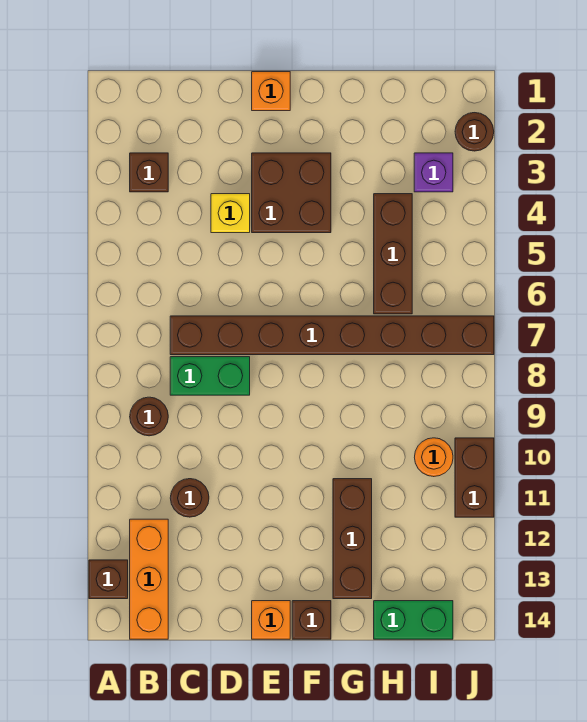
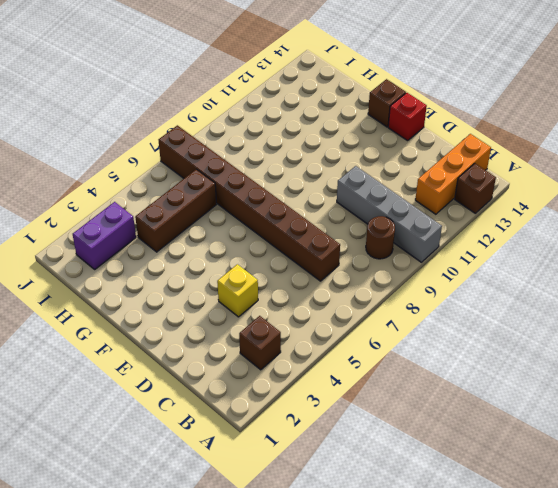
grey 1x4 brick [337,166,442,262] -> none
red 1x1 brick [388,93,427,141] -> orange 1x1 brick [252,601,290,639]
purple 1x2 brick [73,202,136,269] -> purple 1x1 brick [414,153,453,192]
none -> green 1x2 brick [170,357,250,395]
none -> brown 1x1 round brick [170,479,209,517]
none -> orange 1x1 brick [252,72,290,111]

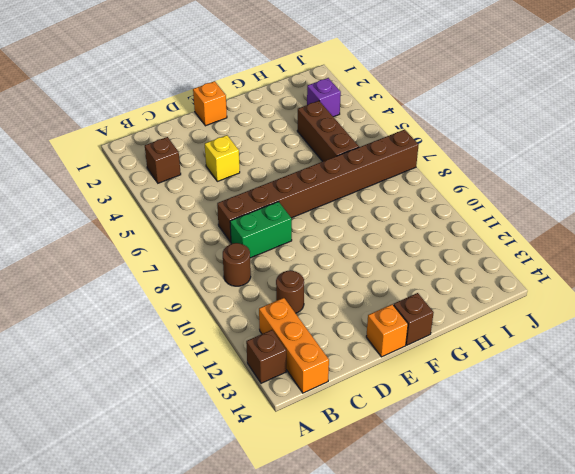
none -> brown 2x2 brick [252,153,331,233]
none -> brown 1x3 brick [333,479,372,599]
none -> green 1x2 brick [374,601,453,639]

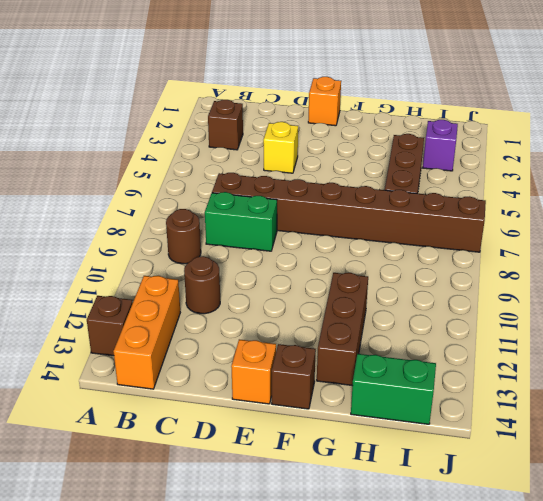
none -> brown 2x2 brick [252,153,331,233]
none -> orange 1x1 round brick [414,438,453,477]
none -> brown 1x1 round brick [455,113,494,151]

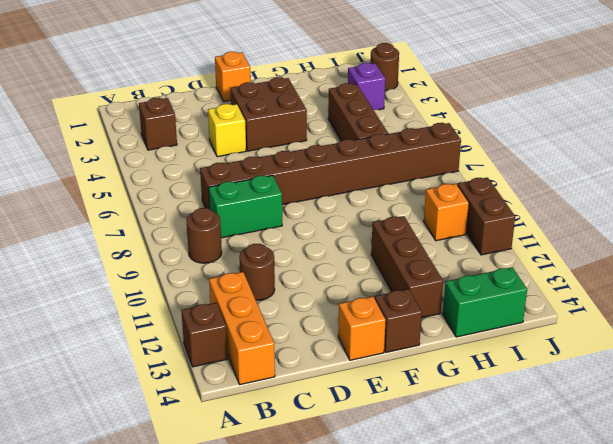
orange 1x1 brick [424,184,469,241] -> orange 1x1 round brick [414,438,453,477]

